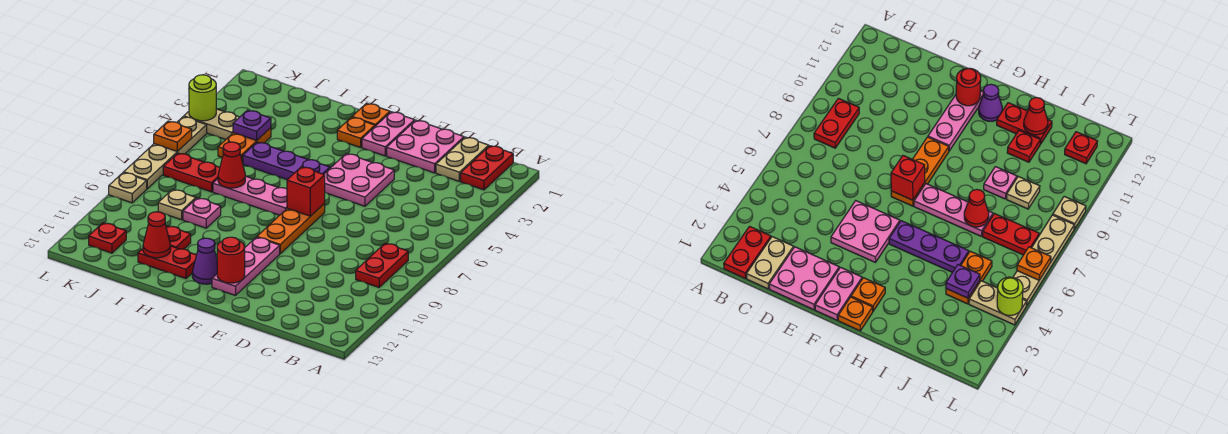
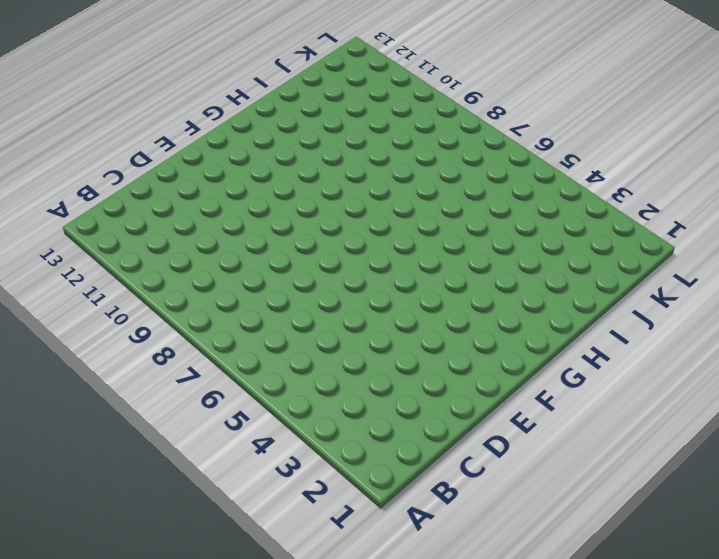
none -> red 1x2 plate [461,146,513,190]
none -> red 1x2 plate [356,243,408,287]
none -> tan 1x2 plate [436,137,489,181]
none -> pink 2x2 plate [387,120,464,173]

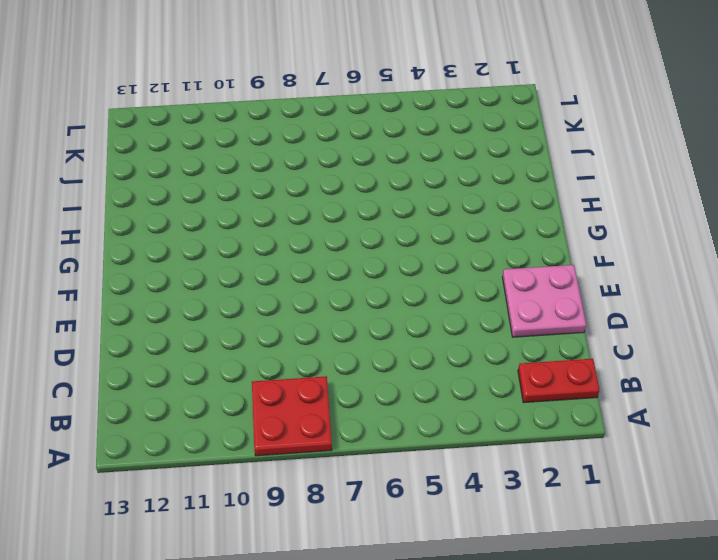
red 2x2 plate [252,376,332,456] -> red 1x2 plate [356,243,408,287]
none -> tan 1x2 plate [436,137,489,181]
none -> pink 2x2 plate [324,154,394,206]
none -> pink 1x2 plate [362,112,415,156]
none -> orange 1x3 plate [257,204,325,253]

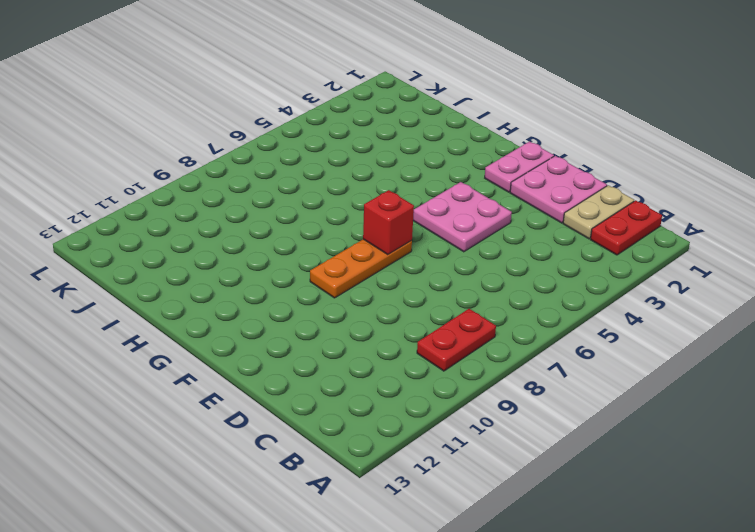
none -> pink 1x3 plate [212,237,280,296]
none -> orange 1x1 plate [352,103,390,126]
none -> orange 1x1 plate [337,117,375,147]
none -> purple 1x3 plate [243,142,330,179]

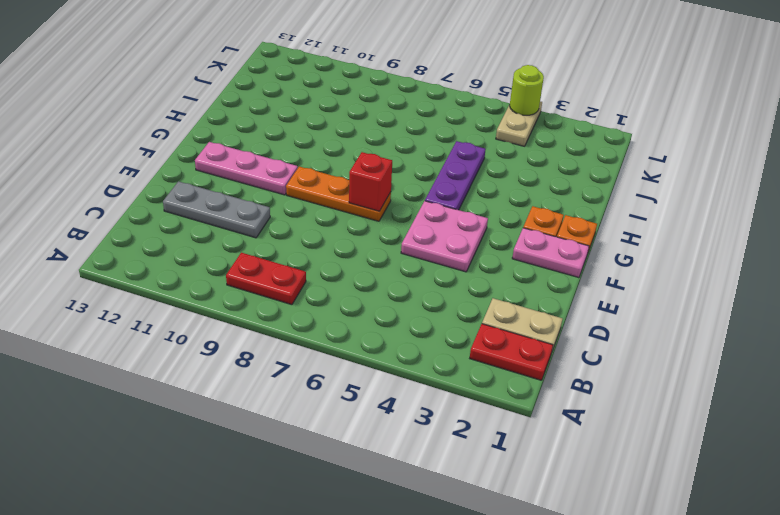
grey 1x3 plate [163,181,270,238] -> none
none -> pink 2x2 plate [387,120,464,173]
none -> pink 1x3 plate [213,176,287,215]
none -> purple 1x1 cone [192,238,217,284]
none -> red 1x2 plate [138,246,196,278]

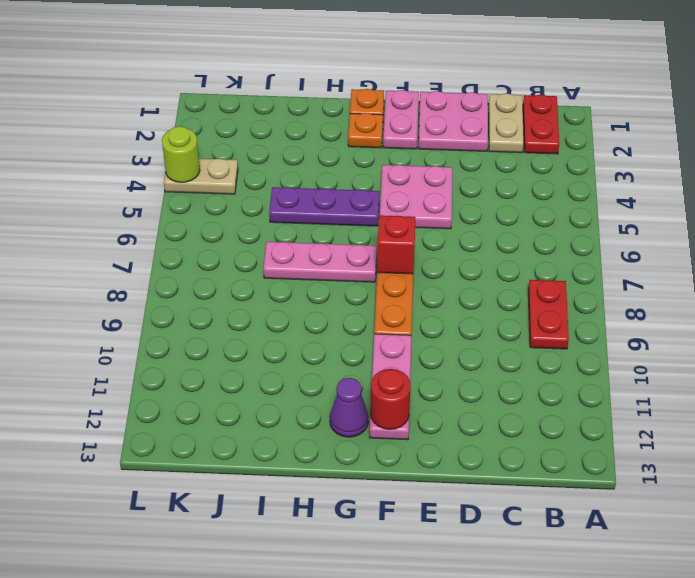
none -> red 1x2 plate [138,246,196,278]
none -> pink 1x1 plate [183,198,221,228]
none -> red 1x1 plate [166,226,191,249]
none -> orange 1x2 plate [218,128,271,163]

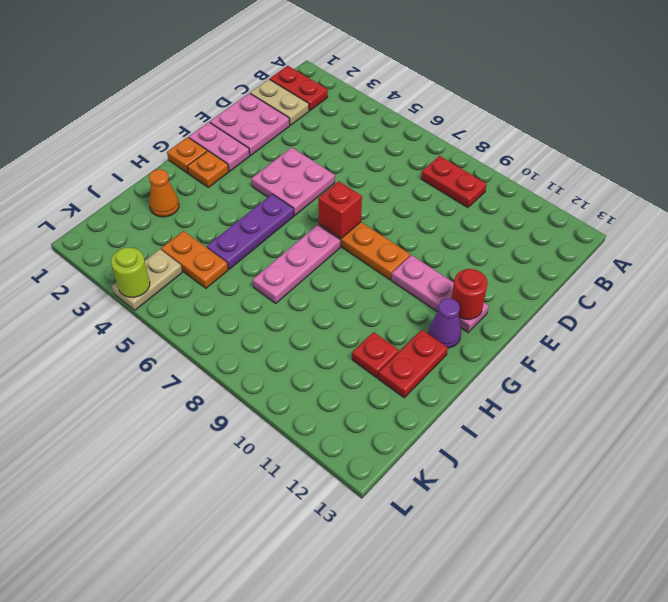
orange 1x1 cone [149,169,179,217] -> none
none -> pink 1x1 plate [183,198,221,228]
none -> red 1x2 plate [163,153,220,192]
none -> tan 1x1 plate [158,189,196,220]
none -> red 1x1 plate [89,223,126,253]

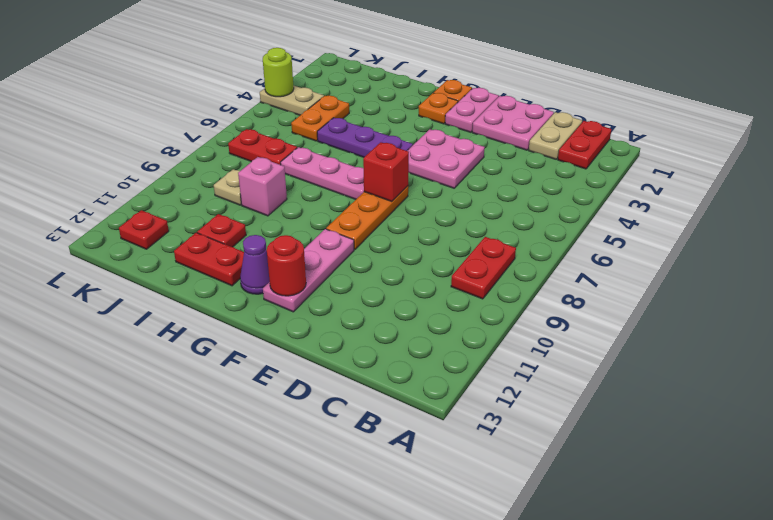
pink 1x1 brick [238,157,287,216] -> pink 1x1 plate [183,198,221,228]
none -> tan 1x4 plate [124,117,207,189]
none -> tan 1x1 plate [109,172,147,203]
none -> red 1x1 cone [218,142,245,188]
none -> red 1x1 cone [143,212,171,258]

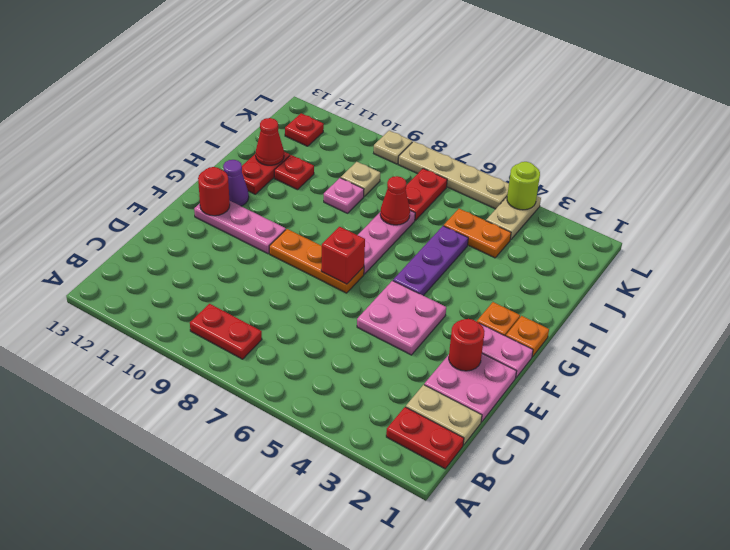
red 1x1 round brick [449,319,485,371] -> none
none -> purple 1x1 plate [233,110,271,140]
none -> orange 1x1 plate [154,121,192,151]

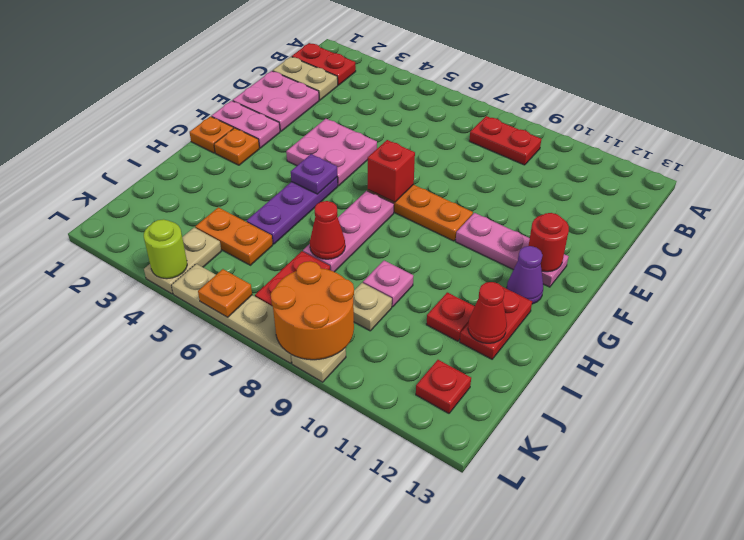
purple 1x1 plate [291,154,337,194] -> purple 1x1 plate moved to [233,110,271,140]
orange 2x2 round brick [271,261,354,360] -> none

